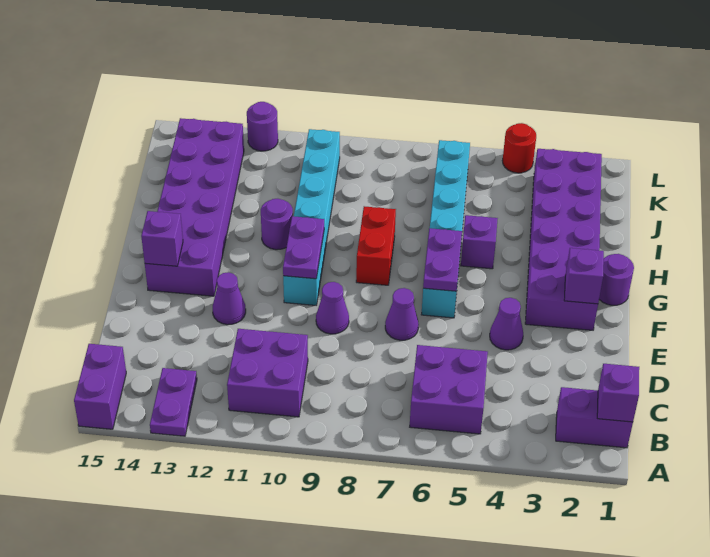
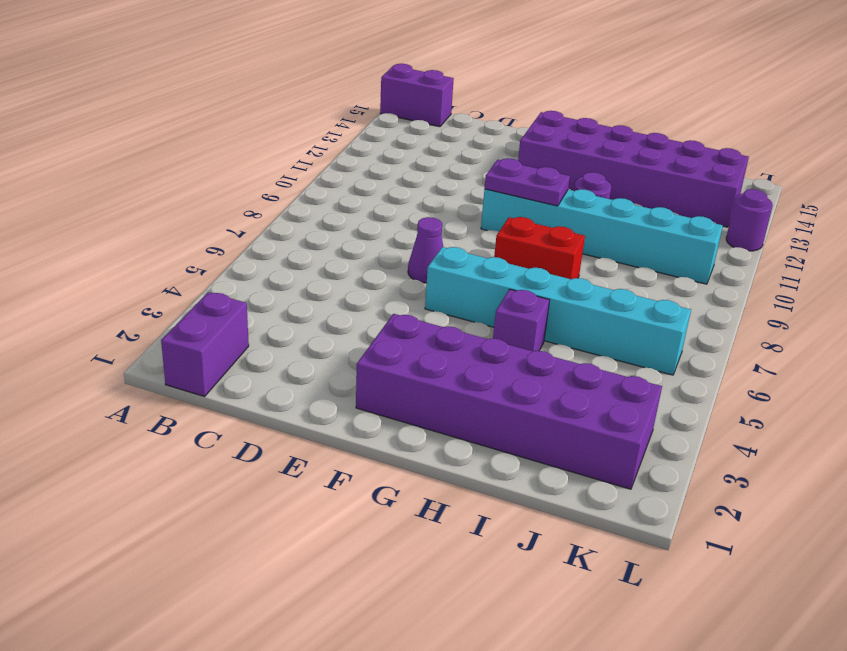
none -> purple 1x2 plate [150,368,197,436]
none -> purple 2x2 brick [410,345,488,434]
none -> purple 2x2 brick [227,329,308,417]

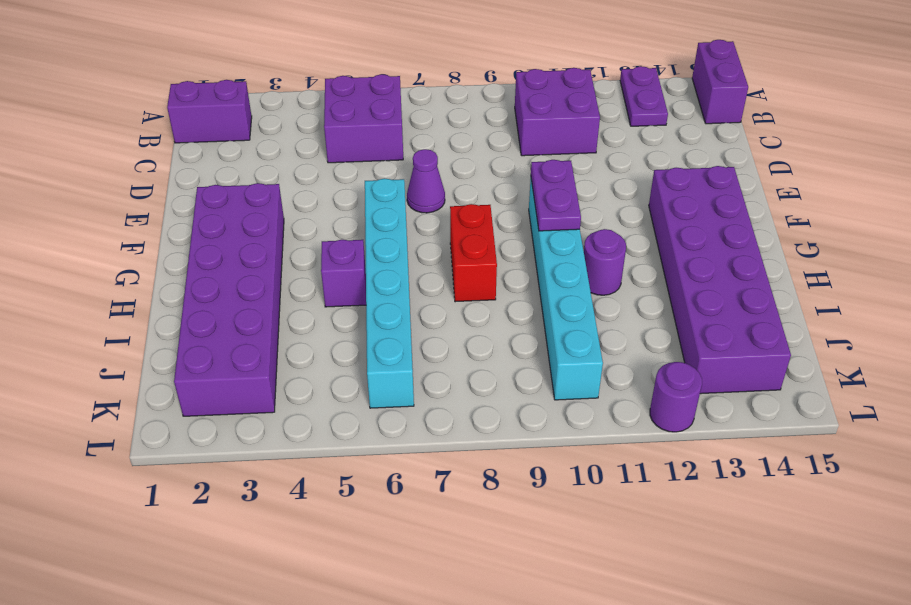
none -> purple 1x1 cone [490,298,523,350]
none -> purple 1x1 cone [316,282,349,334]
none -> purple 1x1 cone [213,272,246,325]

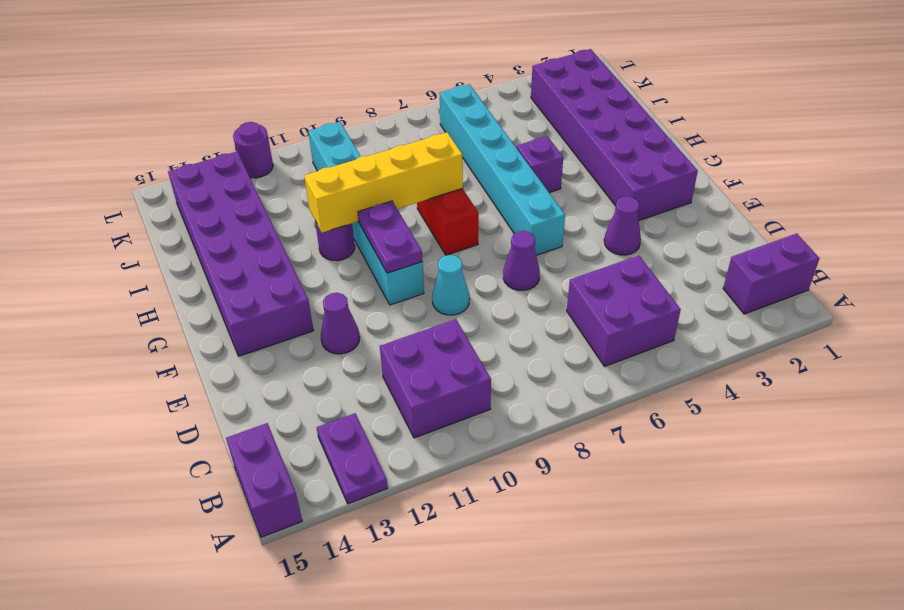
cyan 1x1 cone [432,255,470,315] -> purple 1x1 cone [316,282,349,334]
yellow 1x4 brick [304,132,463,233] -> none
none -> purple 1x1 round brick [599,254,634,305]
none -> red 1x1 round brick [502,123,536,173]
none -> purple 1x1 brick [597,364,639,422]

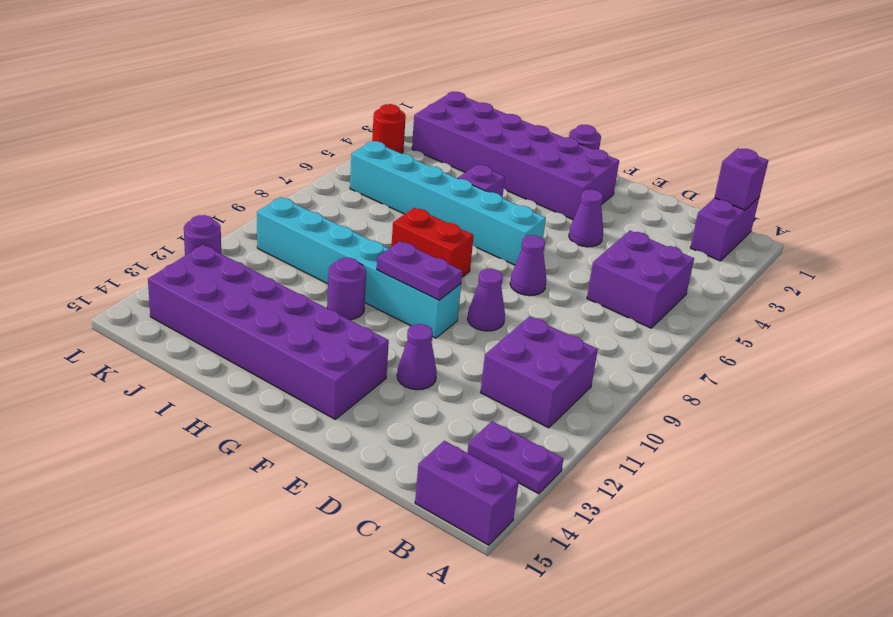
none -> purple 1x1 brick [564,248,604,304]
none -> purple 1x2 plate [423,228,462,291]
none -> purple 1x1 brick [141,211,183,266]

